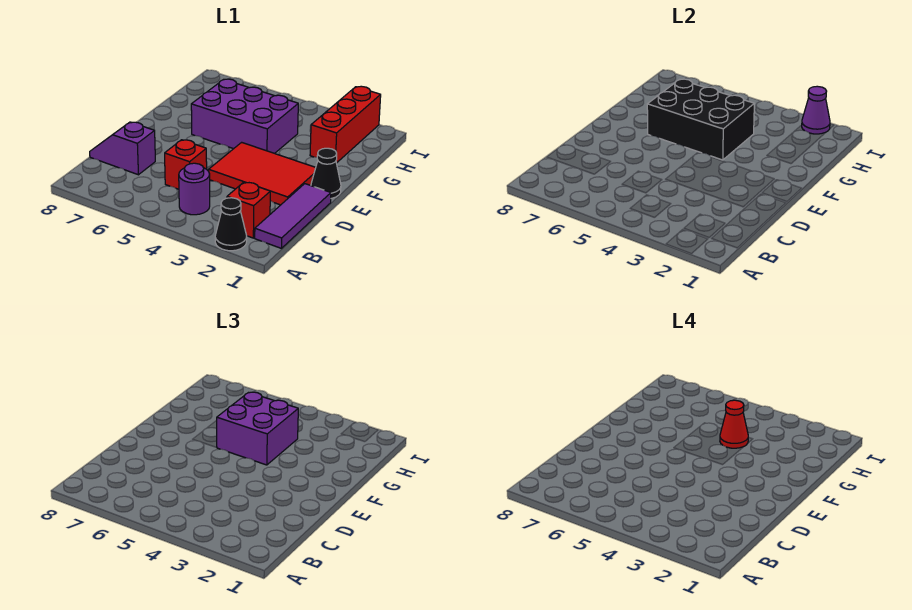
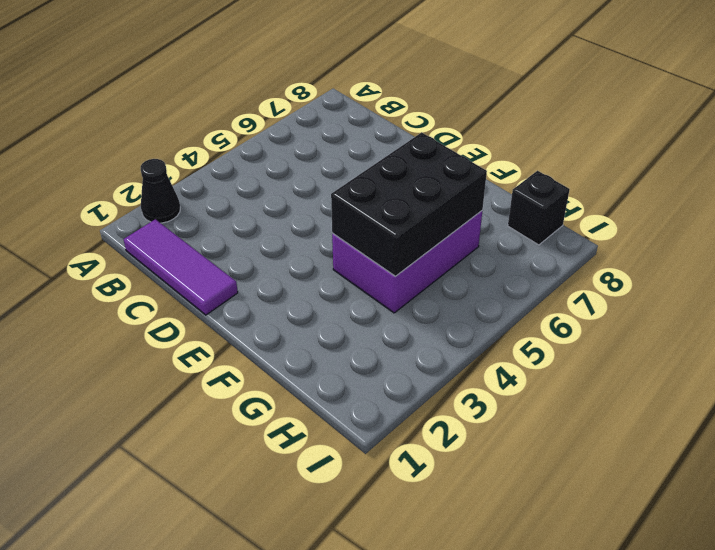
black 1x1 brick [508,171,570,245] -> none
none -> red 1x1 brick [227,182,270,238]
none -> purple 1x1 round brick [179,163,210,215]
none -> red 1x1 brick [165,140,207,189]

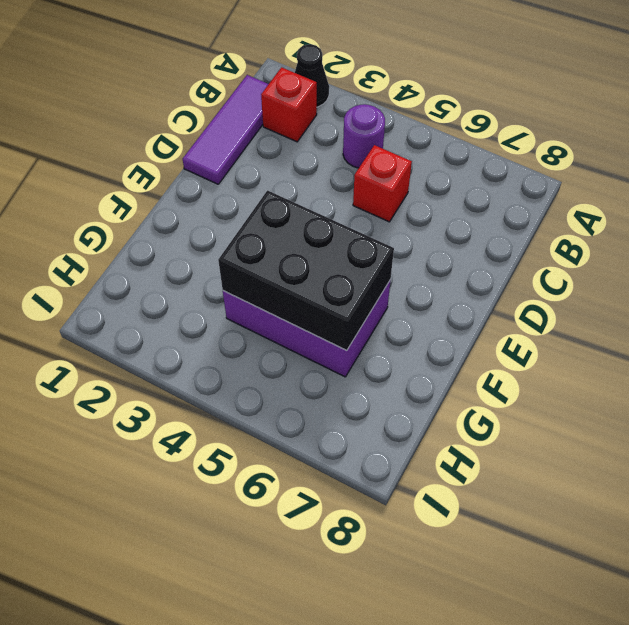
none -> purple 1x2 slope [90,122,155,175]
none -> red 2x3 tile [209,142,316,205]
none -> black 1x1 cone [311,148,341,198]

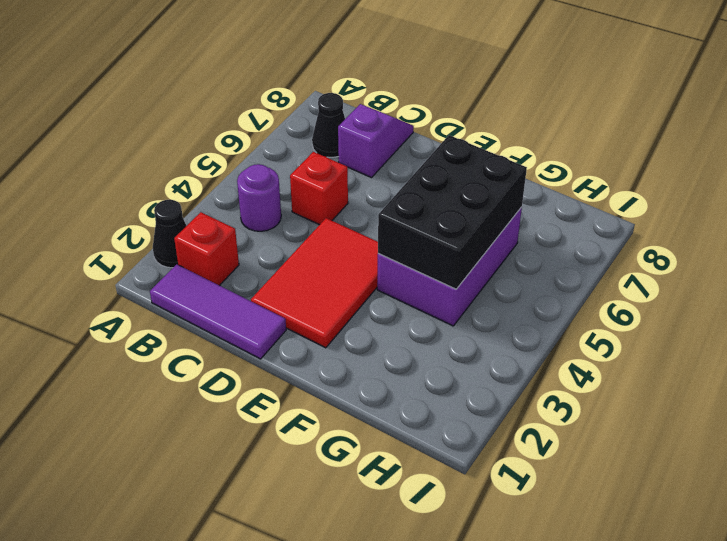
black 1x1 cone [312,93,345,157] -> black 1x1 cone moved to [311,148,341,198]
none -> red 1x3 brick [310,86,381,163]
none -> purple 1x1 cone [802,86,830,134]
none -> purple 2x2 brick [217,392,298,465]

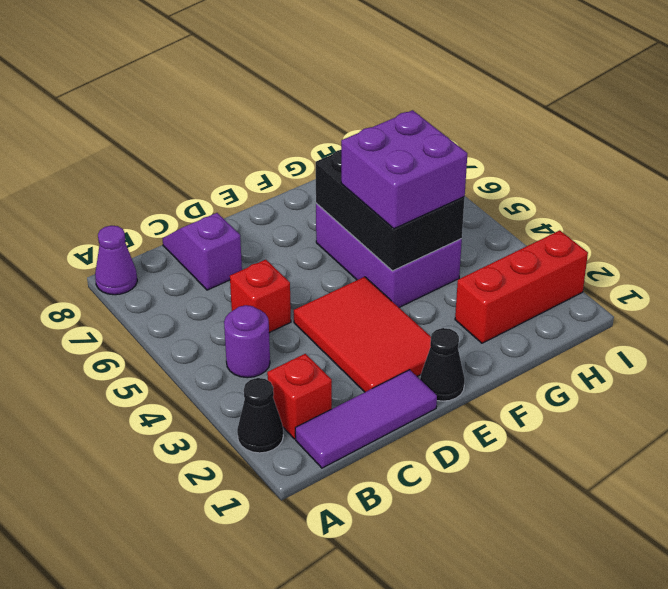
purple 1x1 cone [95,226,137,295] -> purple 1x1 cone moved to [802,86,830,134]
none -> red 1x1 cone [720,400,748,448]

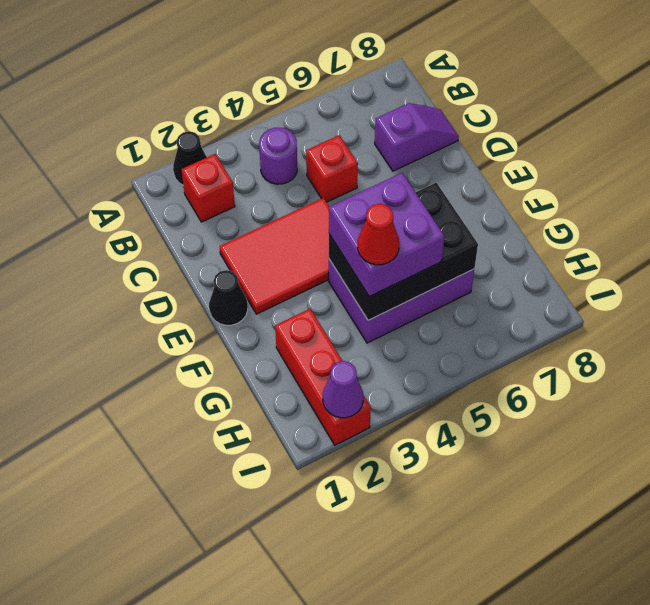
none -> purple 1x3 tile [255,184,331,248]

